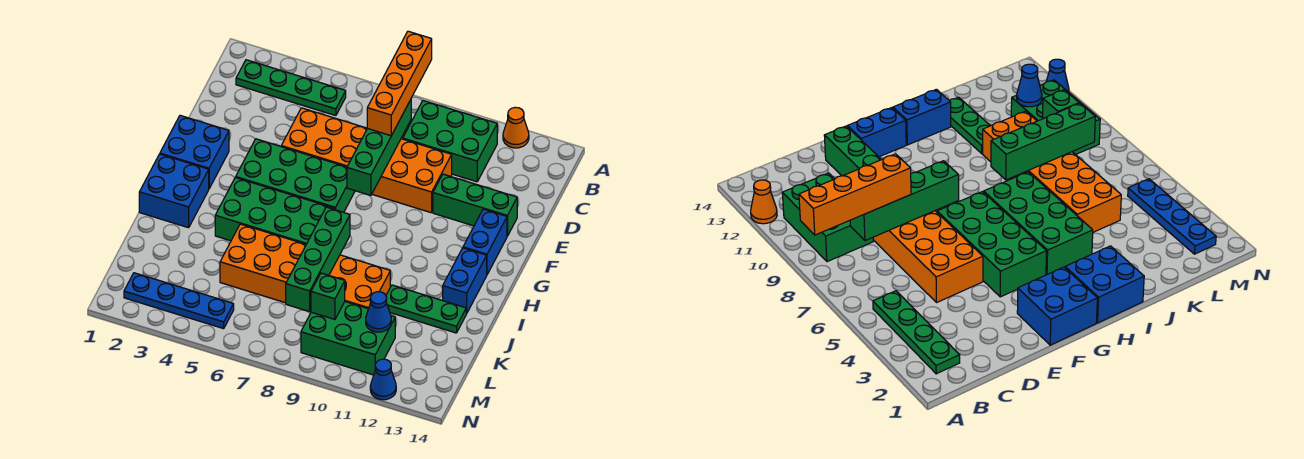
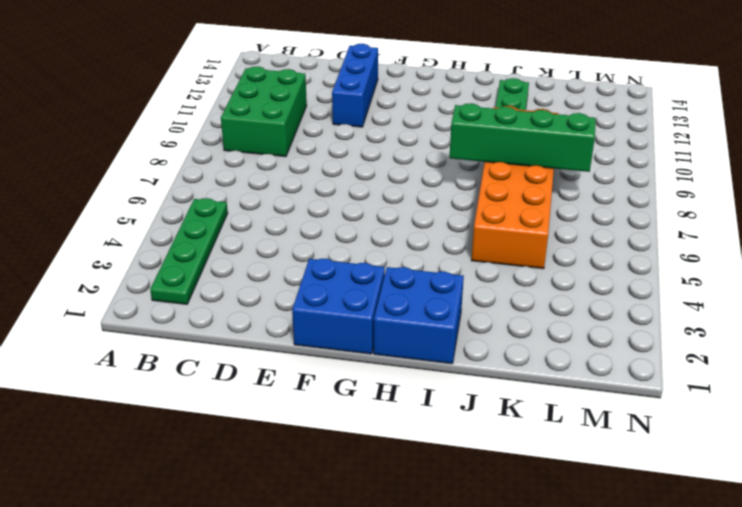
blue 1x3 brick [332,44,378,127] -> green 1x3 brick [433,174,517,236]
none -> orange 1x1 cone [503,107,529,148]
none -> orange 2x6 brick [281,108,452,213]
none -> green 2x4 brick [236,139,355,212]

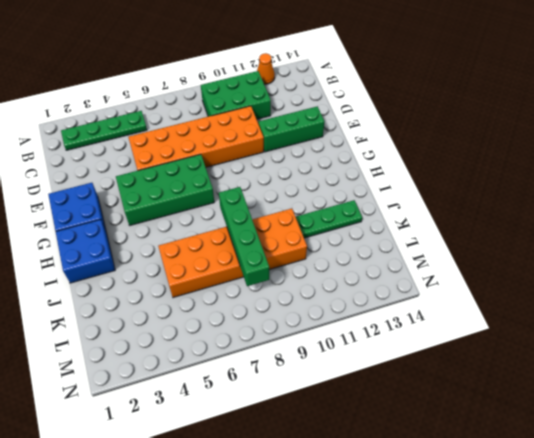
none -> blue 1x2 brick [463,209,507,274]
none -> green 2x4 brick [215,177,335,244]
none -> blue 1x2 brick [443,248,487,313]

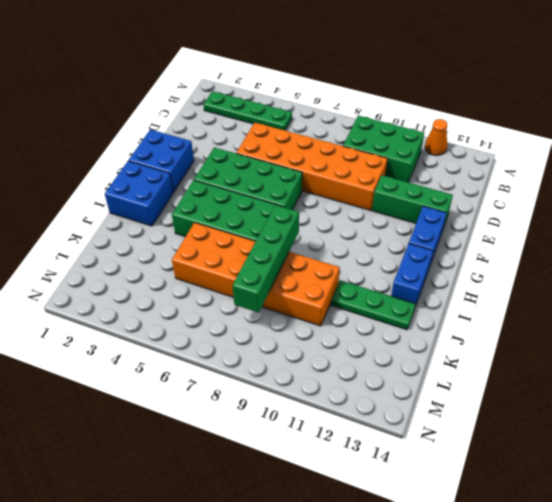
none -> green 2x3 brick [301,302,395,375]
none -> blue 1x4 plate [124,273,234,329]
none -> blue 1x1 cone [370,359,396,400]

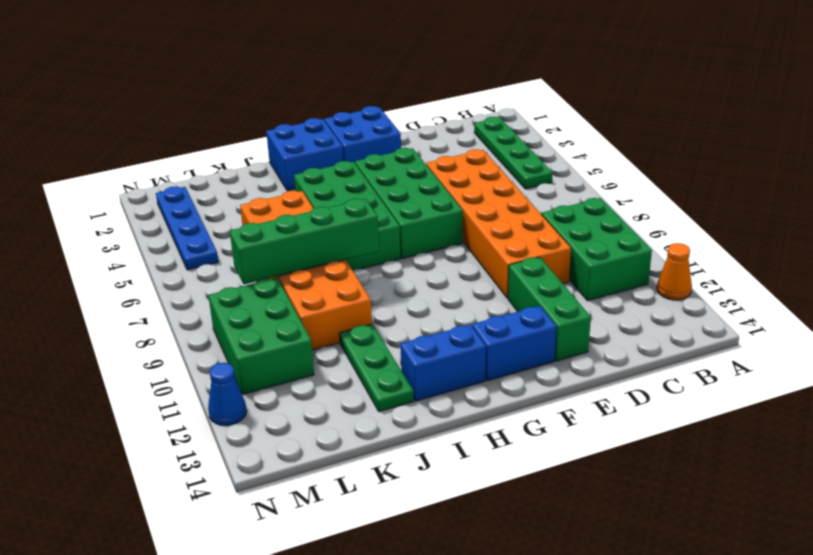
none -> green 1x4 brick [347,100,411,195]
none -> green 1x1 brick [311,273,345,319]
none -> blue 1x1 cone [366,292,391,332]

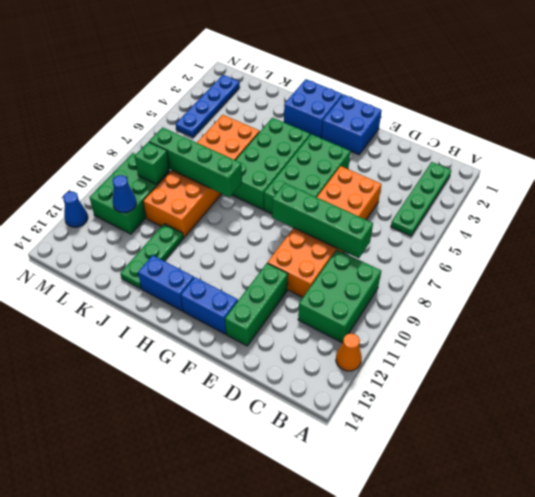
none -> orange 1x4 brick [367,31,432,136]

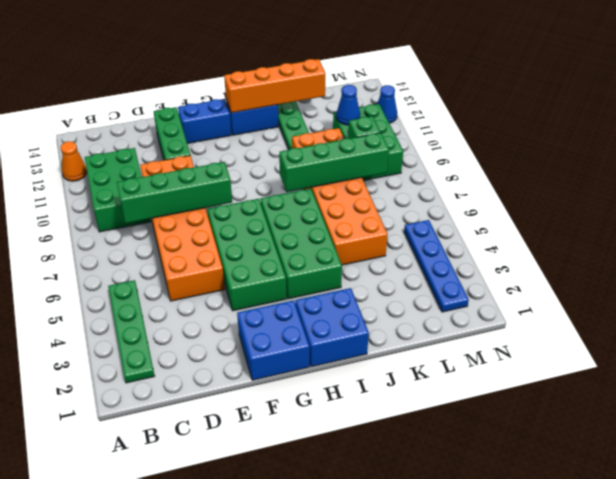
orange 1x4 brick [224,59,325,113] -> orange 1x4 brick moved to [367,31,432,136]

